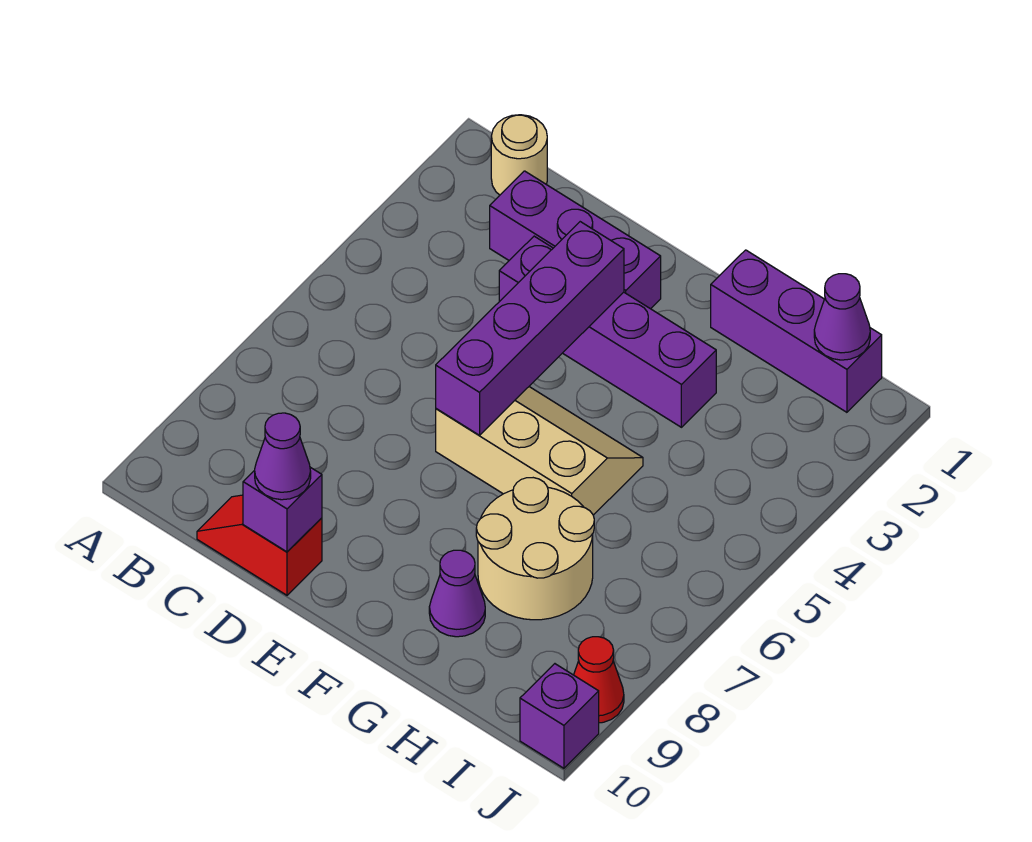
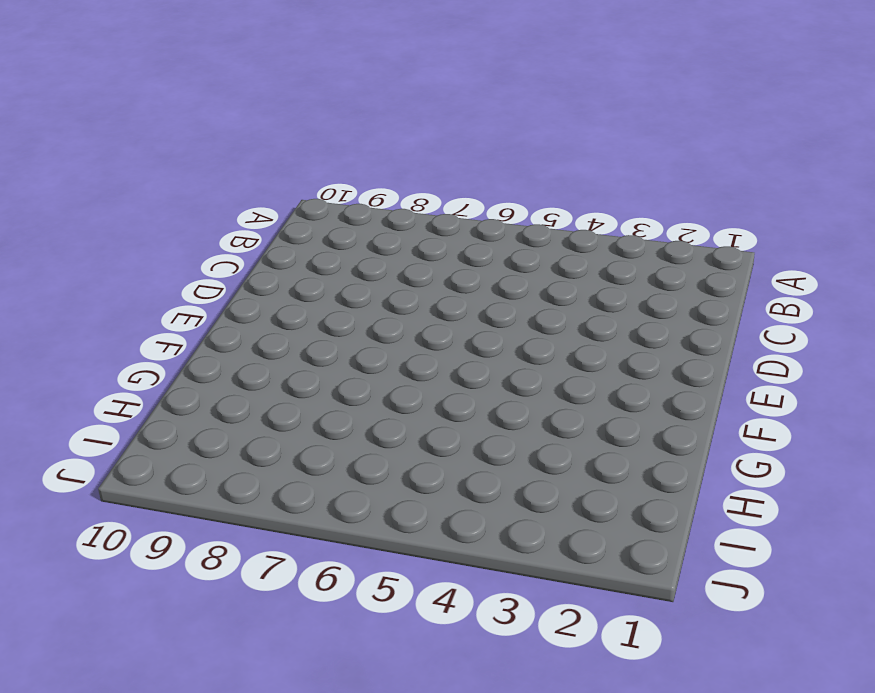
none -> tan 1x1 round brick [491,115,547,195]
none -> purple 1x3 brick [490,171,661,309]
none -> red 1x2 slope [197,495,322,595]

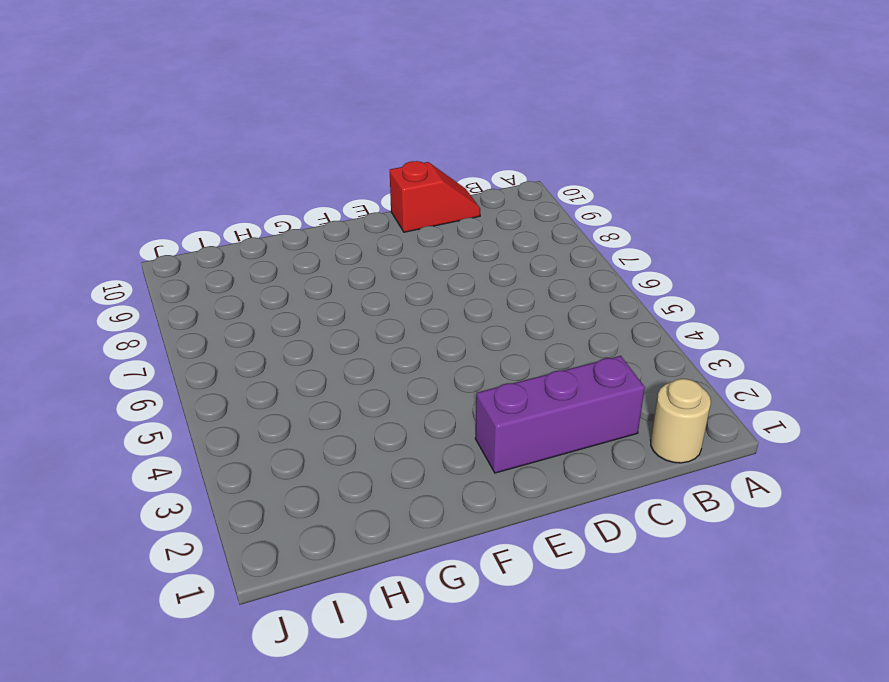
none -> purple 1x4 brick [499,236,716,427]
none -> tan 2x3 slope [436,387,643,515]
none -> purple 1x3 brick [711,250,882,412]

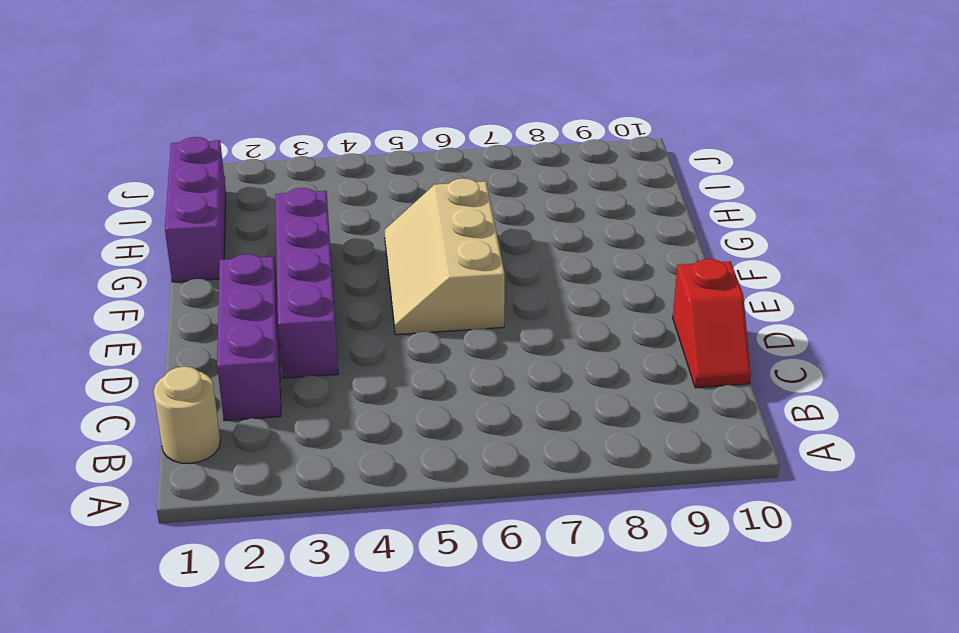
none -> tan 2x2 round brick [476,478,594,620]
none -> purple 1x1 cone [429,550,485,637]
none -> red 1x1 cone [574,637,624,723]

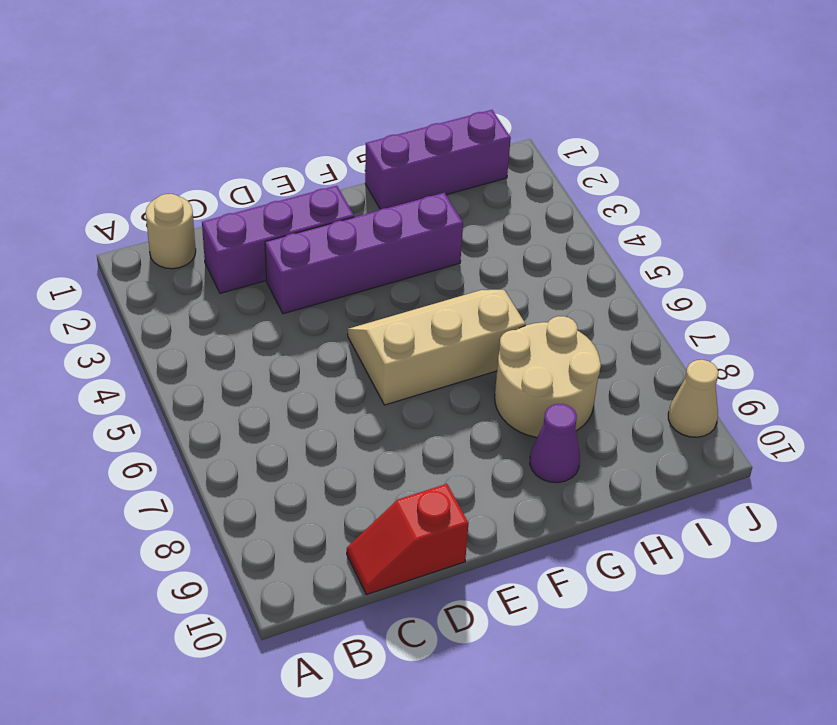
tan 1x1 cone [668,360,718,437] -> red 1x1 cone [574,637,624,723]
none -> purple 1x1 brick [520,664,599,768]
none -> purple 1x1 brick [243,467,322,552]
none -> purple 1x4 brick [436,222,624,435]

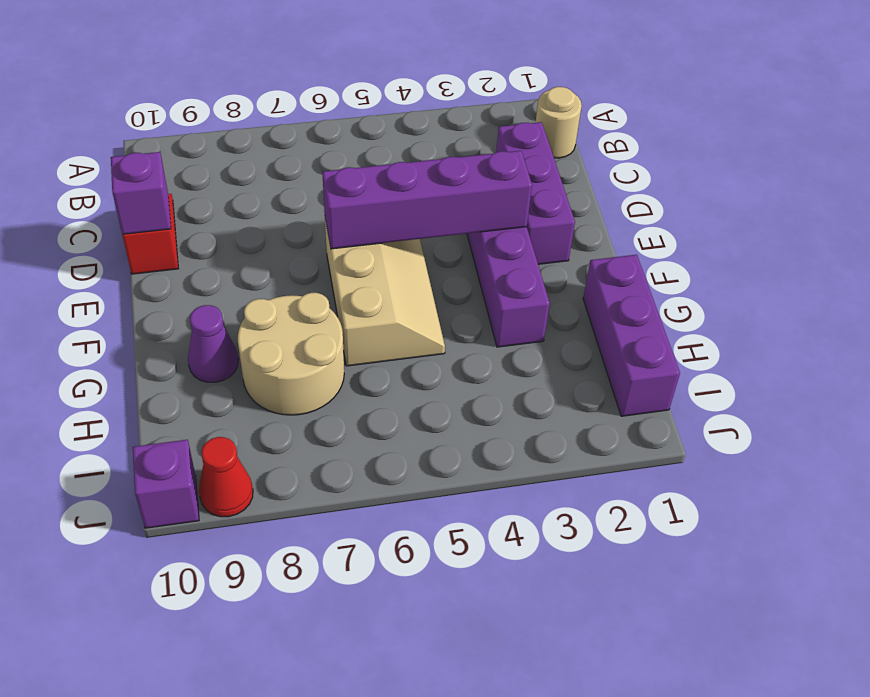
none -> purple 1x1 cone [814,274,870,360]
none -> purple 1x1 cone [255,413,311,500]

